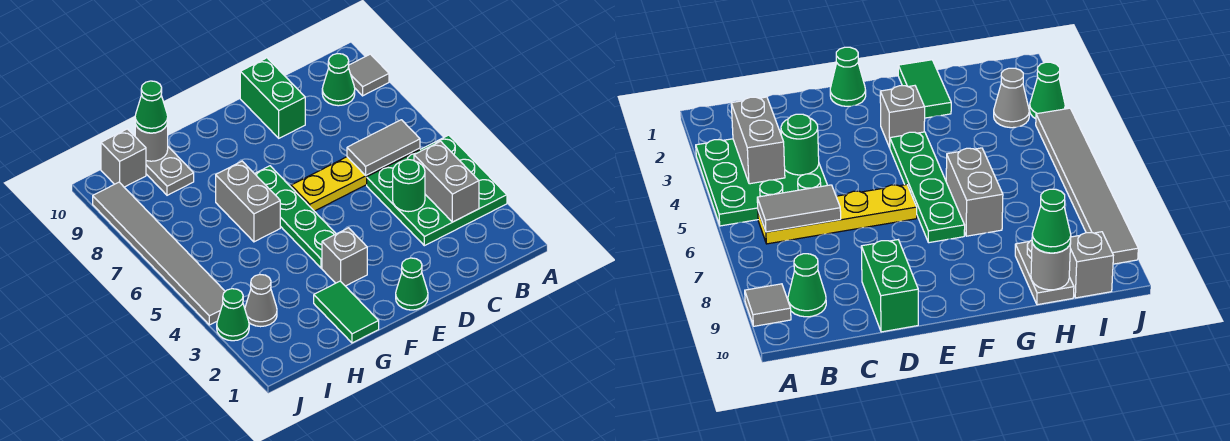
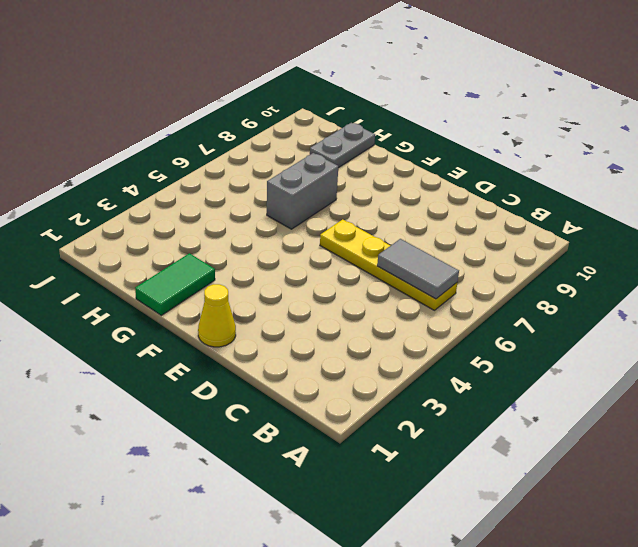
yellow 1x1 cone [198,284,236,347] -> green 1x1 cone [396,258,428,310]
none -> green 3x3 plate [367,135,507,246]
none -> grey 1x1 tile [348,54,389,96]
none -> green 1x1 cone [322,54,355,106]

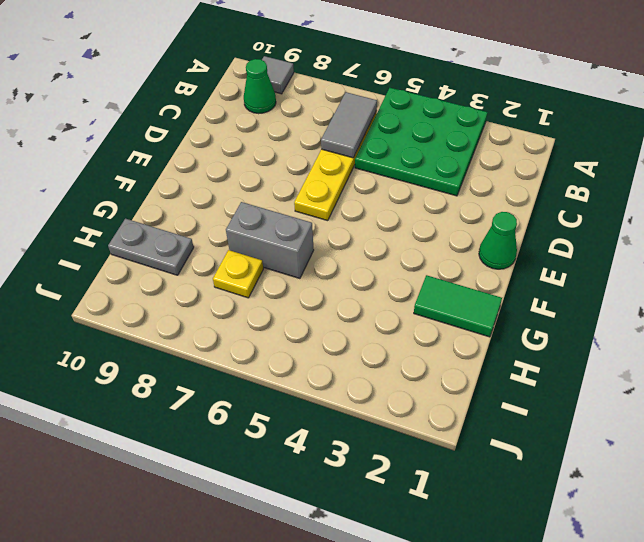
yellow 1x1 plate [213,250,263,298] -> none
none -> green 1x2 brick [240,58,305,138]
none -> grey 1x1 brick [322,228,367,286]
none -> green 1x4 plate [255,166,336,268]

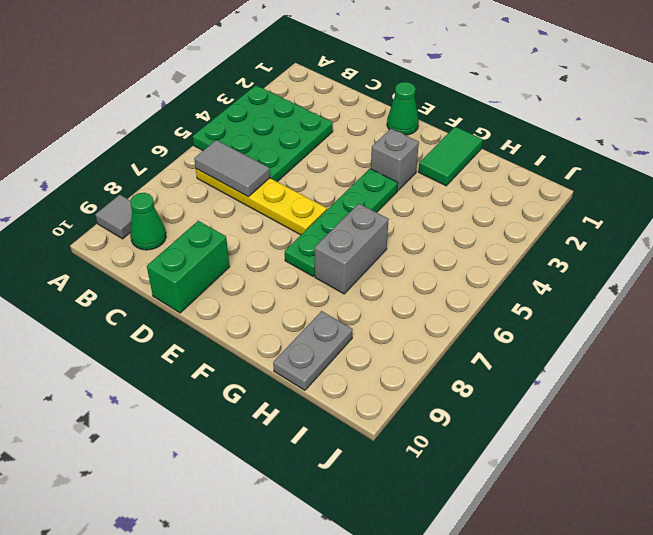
none -> grey 1x1 cone [245,274,277,327]
none -> grey 1x1 brick [101,129,146,187]
none -> green 1x1 cone [217,289,249,341]

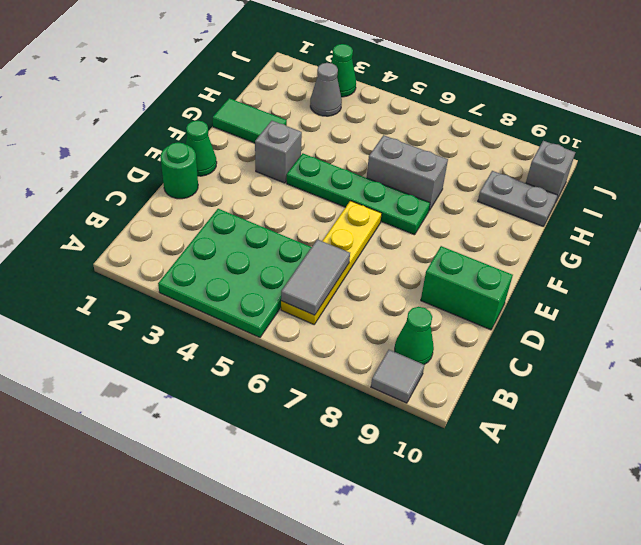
green 1x1 round brick [160,142,198,199] -> green 1x1 round brick moved to [393,159,425,212]
none -> grey 1x6 tile [93,182,225,325]
none -> grey 1x2 brick [414,141,479,222]
none -> grey 1x1 round brick [135,123,168,161]

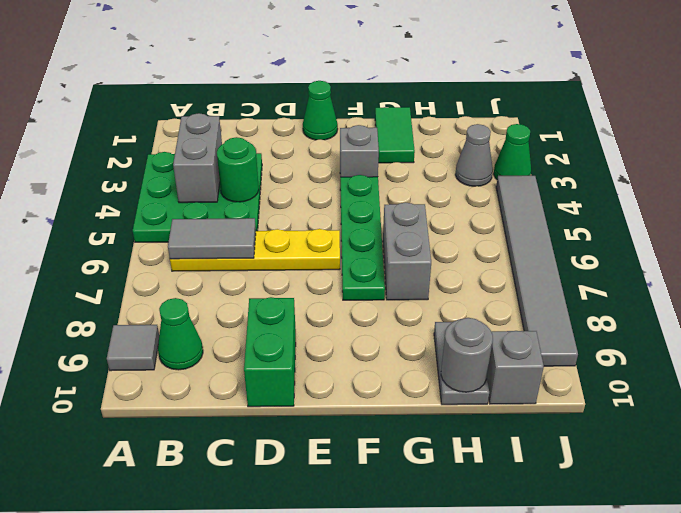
none -> green 1x1 cone [135,81,168,133]

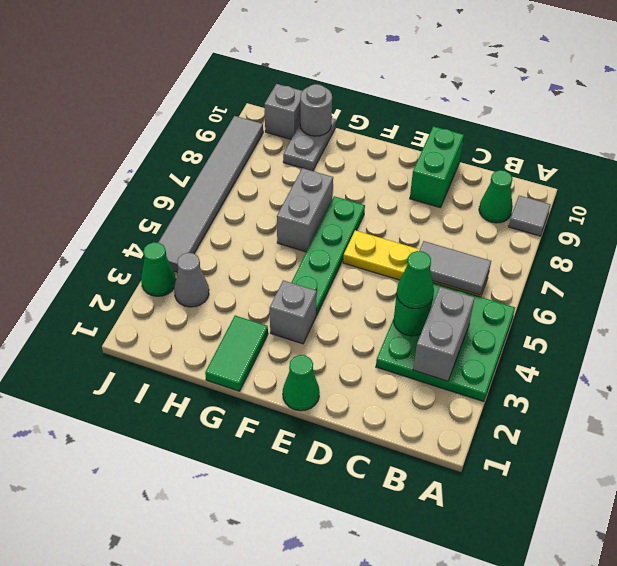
green 1x1 cone [397,251,434,309] -> green 1x1 cone moved to [135,81,168,133]

